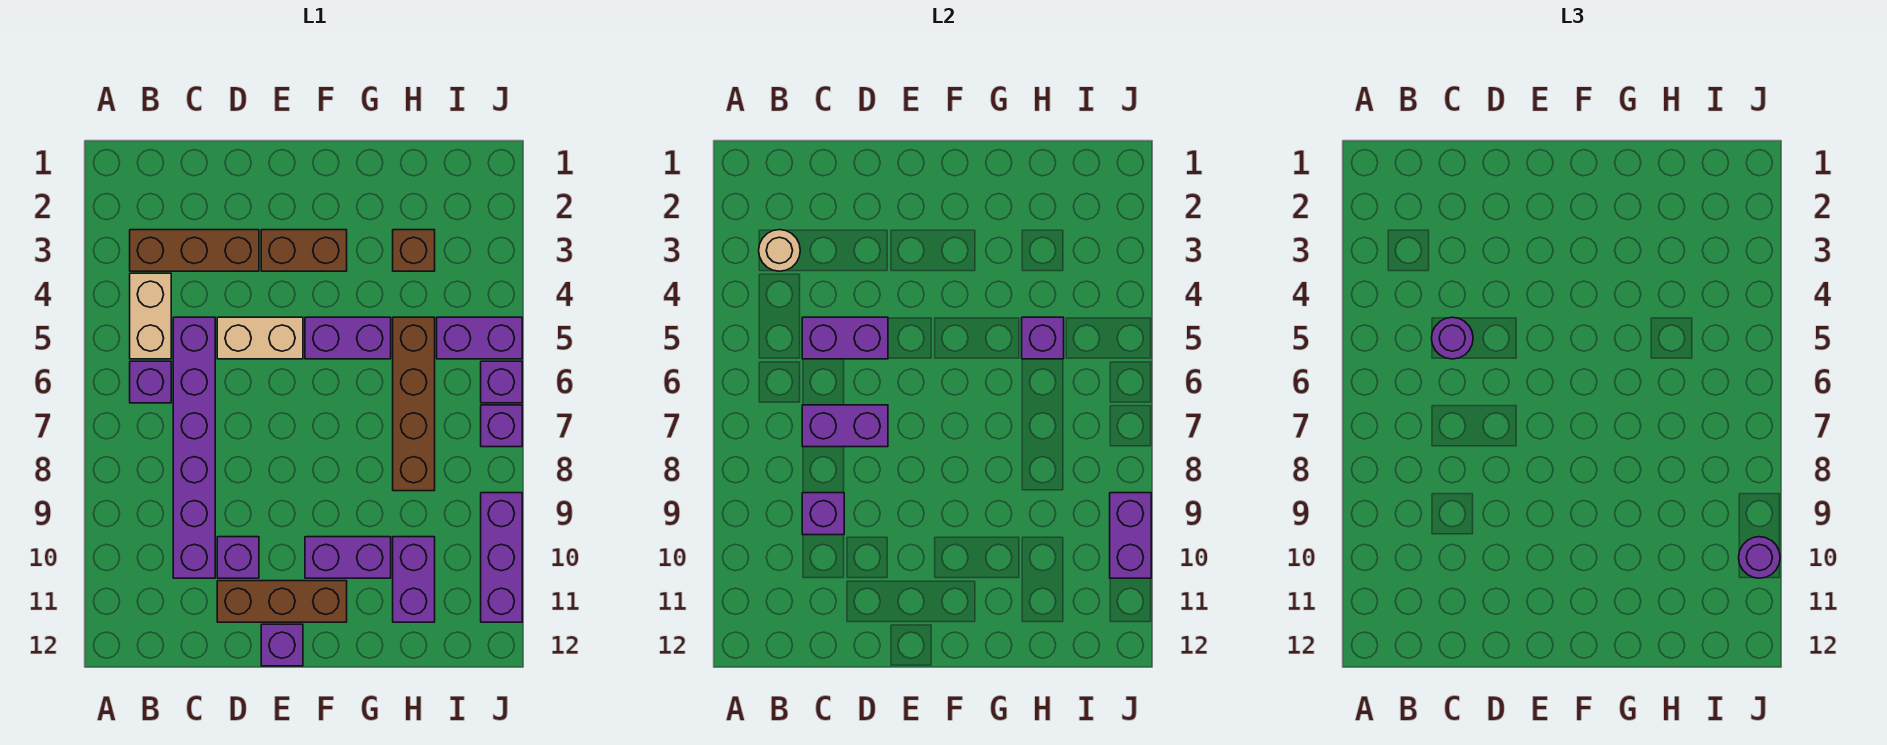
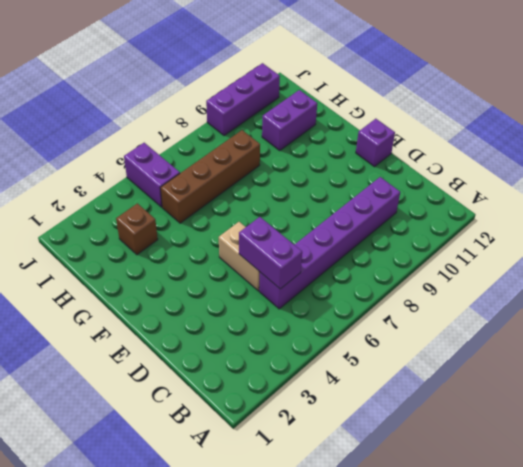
none -> brown 1x3 brick [130,230,259,271]
none -> tan 1x2 brick [130,273,171,359]
none -> purple 1x1 brick [130,361,171,403]

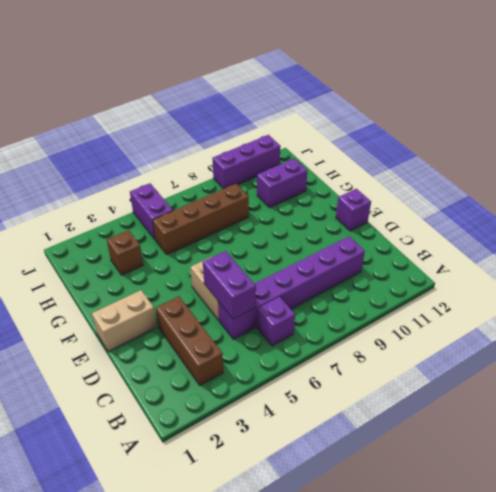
tan 1x2 brick [92,290,157,352] -> tan 1x2 brick moved to [130,273,171,359]
none -> purple 1x1 brick [217,537,259,578]
none -> brown 1x3 brick [217,581,347,622]
none -> brown 1x2 brick [261,230,347,271]

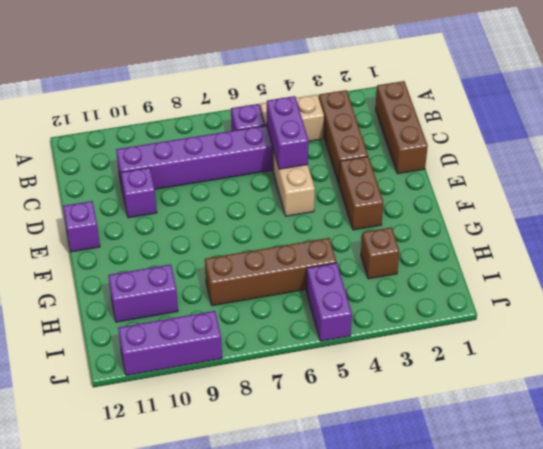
brown 1x3 brick [375,81,428,174] -> brown 1x3 brick moved to [217,581,347,622]
none -> purple 1x2 brick [305,317,391,359]
none -> purple 1x2 brick [305,537,391,578]
none -> purple 1x1 brick [481,361,522,403]

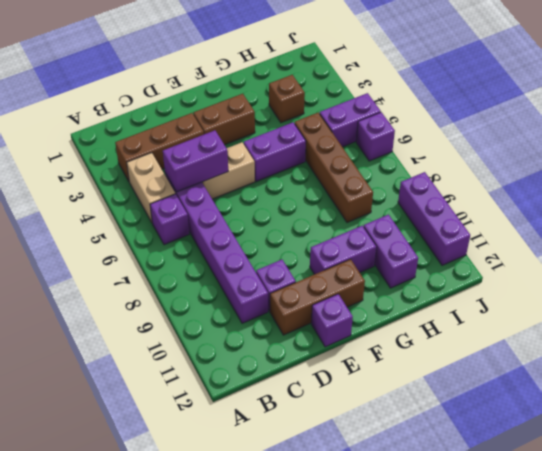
none -> purple 1x1 brick [481,405,522,447]
none -> tan 1x1 round brick [759,230,800,271]
none -> purple 1x2 brick [802,405,888,447]

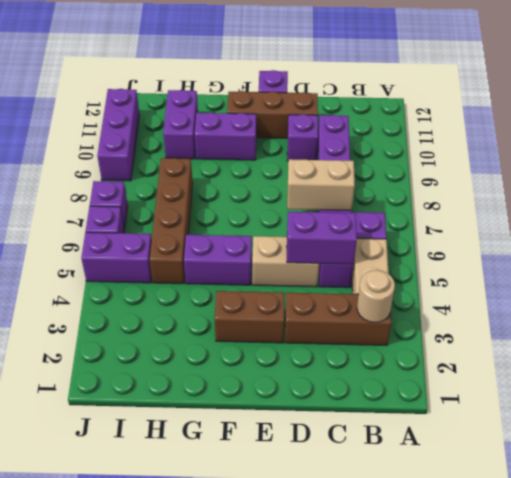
tan 1x2 brick [287,159,355,211] -> purple 1x2 brick [802,405,888,447]
none -> brown 1x1 brick [393,230,435,271]
none -> purple 1x1 brick [802,493,844,535]
none -> purple 1x1 brick [1022,317,1064,359]

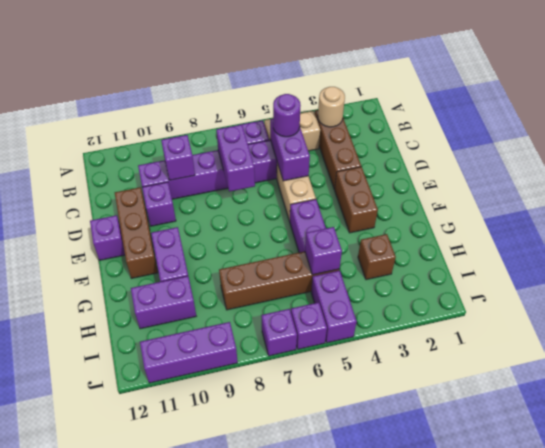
none -> purple 1x2 brick [1110,493,1151,578]
none -> purple 1x1 round brick [1739,537,1780,578]

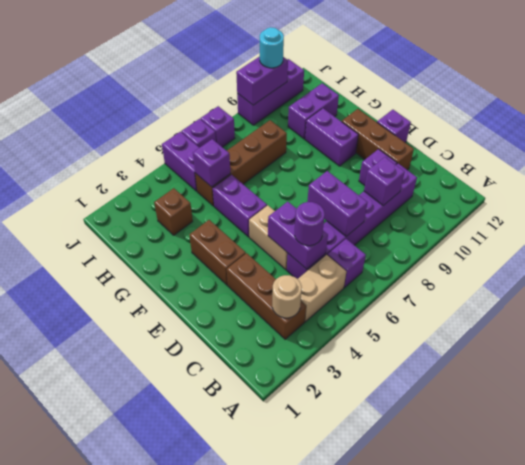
cyan 1x1 round brick [260,27,284,68] -> purple 1x1 round brick [1739,537,1780,578]

